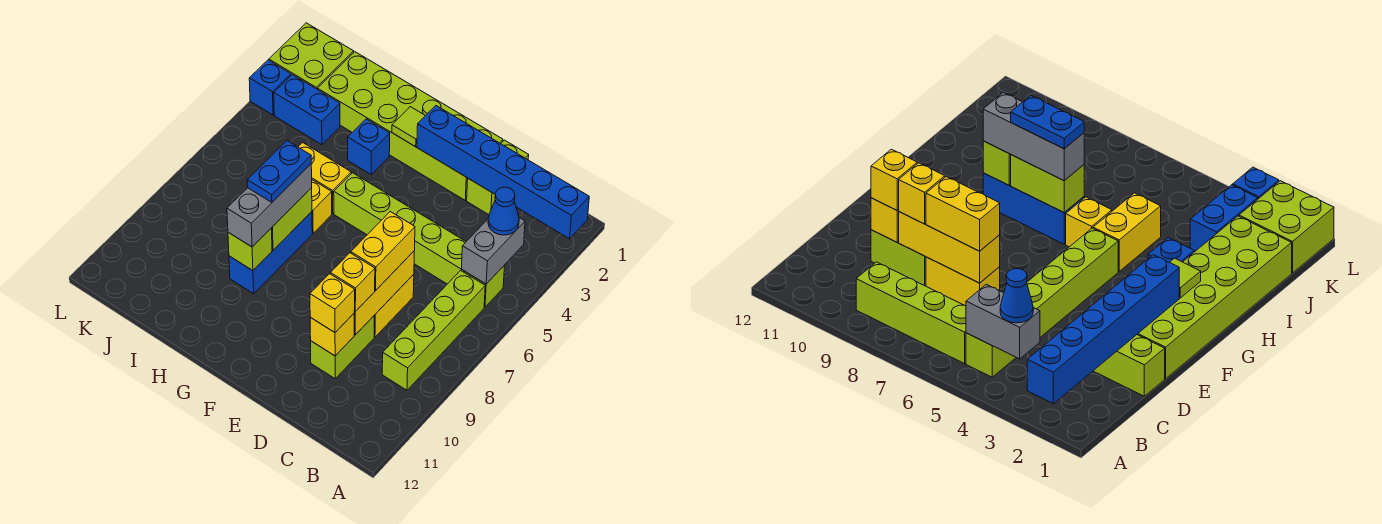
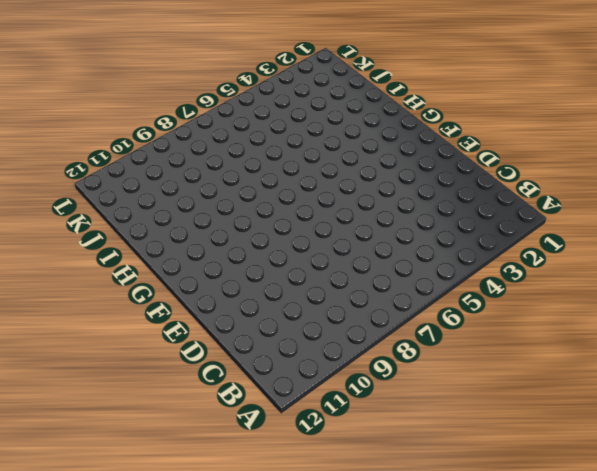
none -> lime 1x6 brick [334,173,505,307]
none -> lime 1x4 brick [382,270,485,390]
none -> lime 1x2 brick [467,140,529,215]

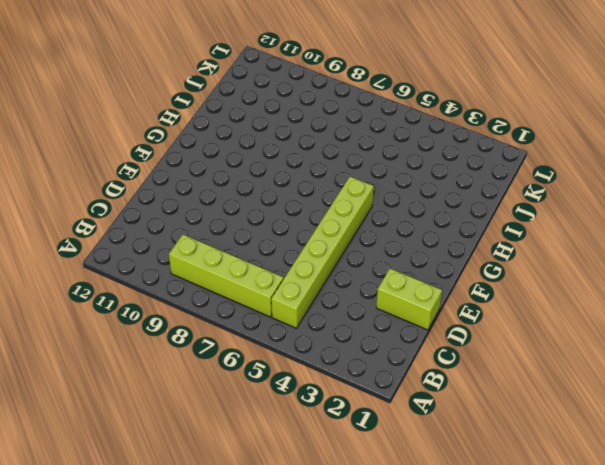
none -> yellow 1x2 brick [374,274,414,337]
none -> lime 1x2 brick [311,316,374,379]
none -> lime 2x6 brick [318,52,503,200]

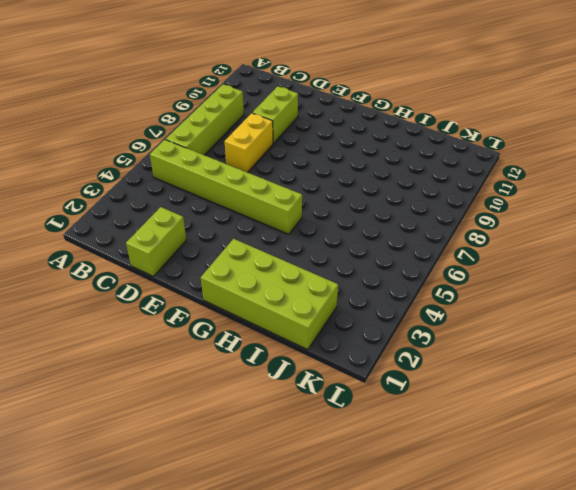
lime 2x4 brick [201,239,338,350] -> lime 2x6 brick [318,52,503,200]
none -> blue 1x1 brick [348,119,390,174]
none -> yellow 1x2 brick [298,143,351,214]
none -> yellow 1x1 brick [312,180,332,233]

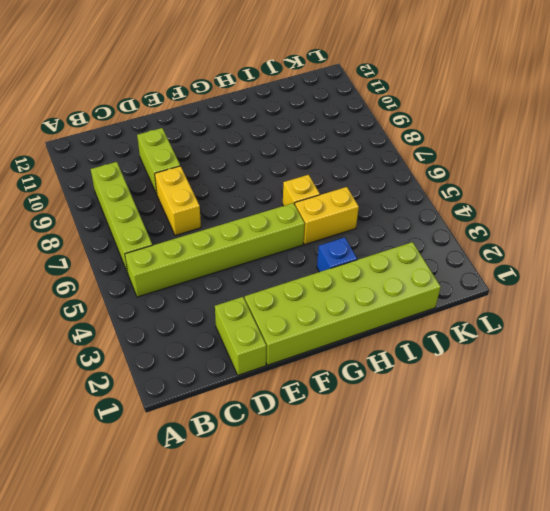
none -> blue 1x3 brick [229,212,312,294]
none -> blue 1x2 brick [274,75,340,145]
none -> lime 2x2 brick [269,23,354,90]

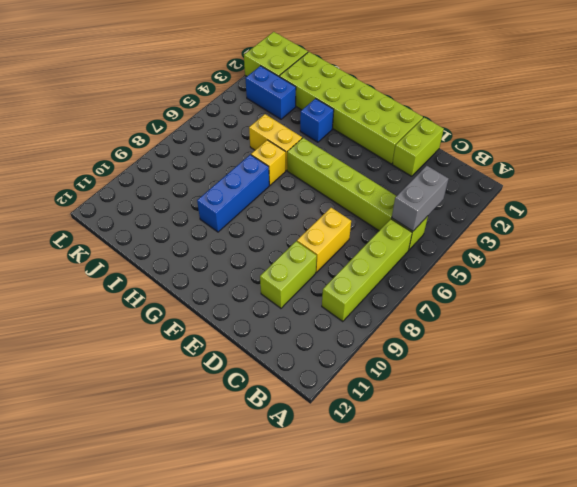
none -> blue 1x1 brick [249,60,291,115]
none -> blue 1x6 brick [417,106,589,239]
none -> yellow 1x3 brick [354,251,414,335]

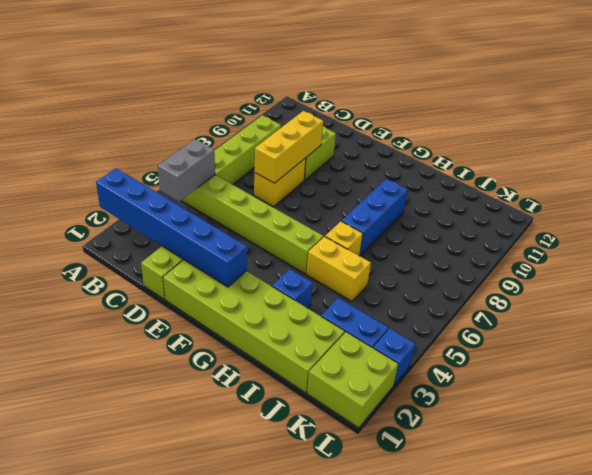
none -> yellow 1x1 brick [310,314,354,356]
none -> lime 1x1 tile [392,107,425,147]
none -> lime 1x2 brick [272,188,312,250]

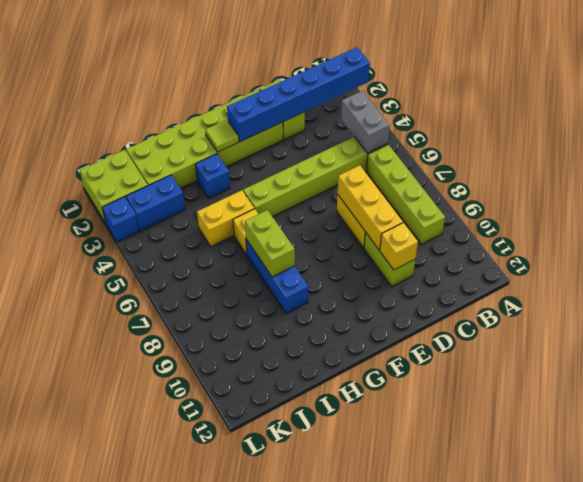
none -> lime 1x1 brick [228,228,272,271]
none -> blue 1x1 cone [488,187,519,235]
none -> yellow 1x2 brick [351,212,415,290]

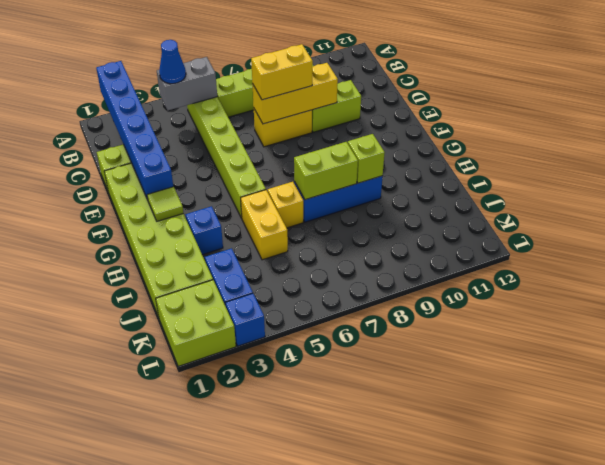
none -> yellow 1x1 brick [310,314,354,356]
none -> yellow 1x1 brick [331,253,375,312]
none -> yellow 1x1 brick [310,274,355,332]

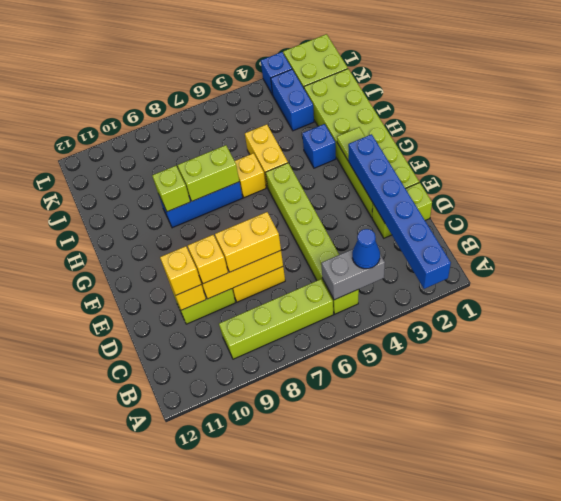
none -> grey 1x3 brick [227,164,312,247]
none -> blue 1x2 plate [247,141,311,202]

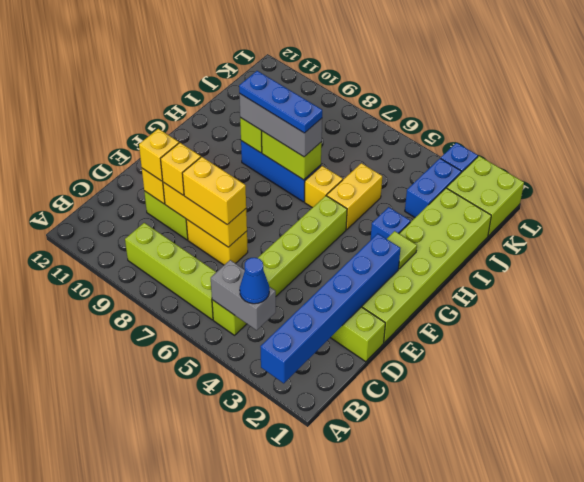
blue 1x3 plate [239,71,322,133] -> blue 1x2 plate [247,141,311,202]

